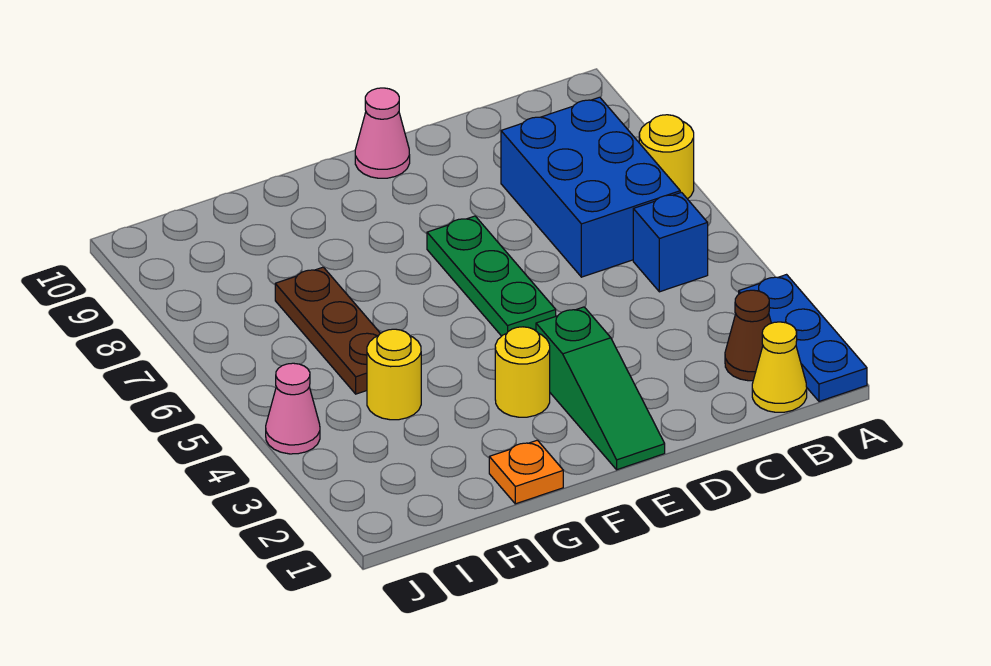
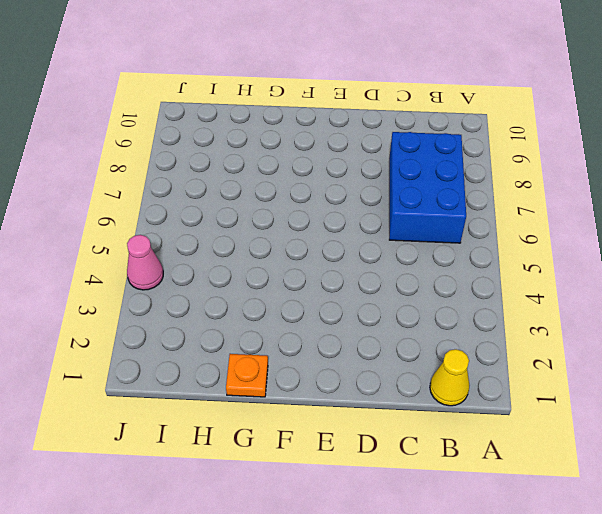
none -> blue 1x3 plate [739,275,867,401]
none -> yellow 1x1 round brick [639,115,694,199]
none -> brown 1x1 cone [725,290,771,381]

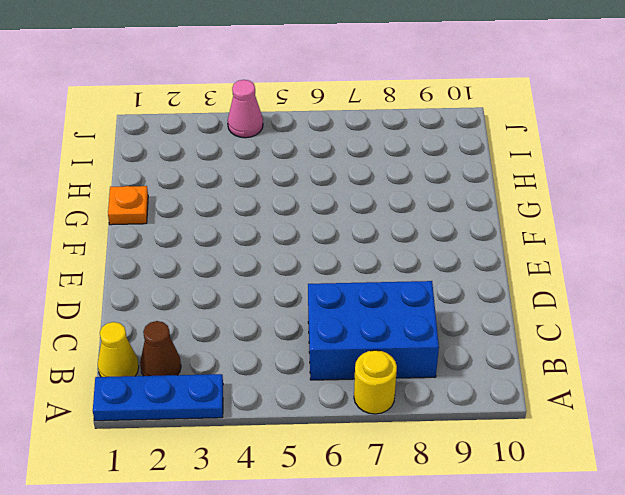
none -> blue 1x1 brick [633,192,708,292]
none -> green 1x3 slope [536,307,665,470]
none -> green 1x3 plate [427,216,556,336]

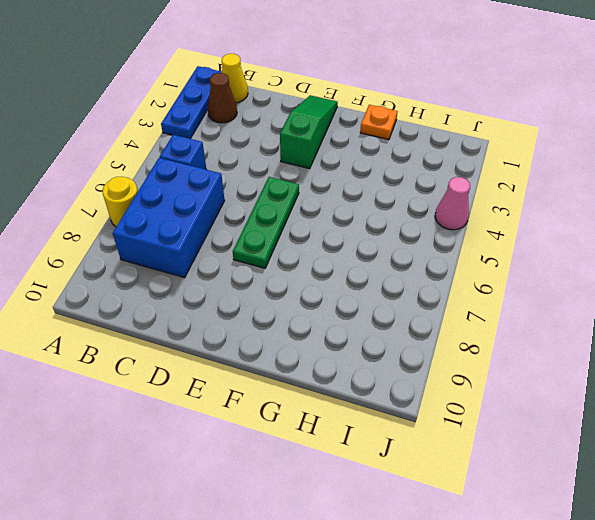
none -> pink 1x1 cone [355,88,410,178]
none -> yellow 1x1 round brick [495,327,550,417]
none -> yellow 1x1 round brick [367,329,421,420]

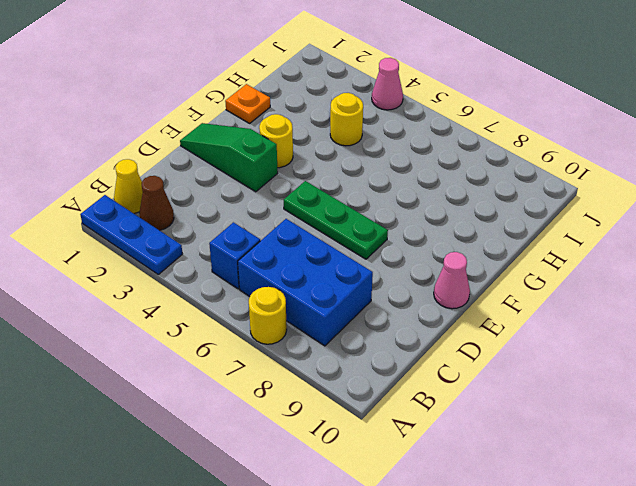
none -> brown 1x3 plate [275,267,380,394]

